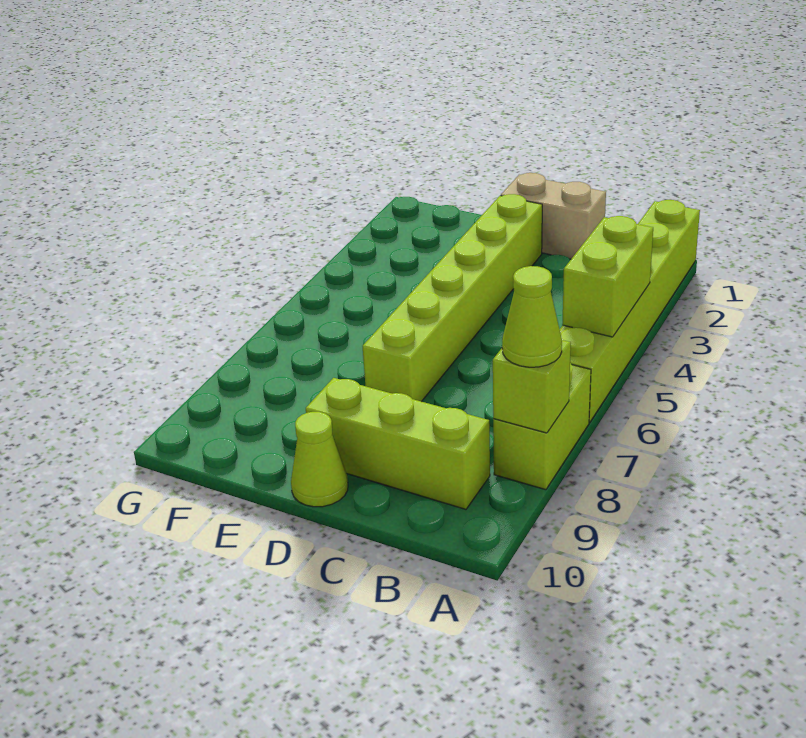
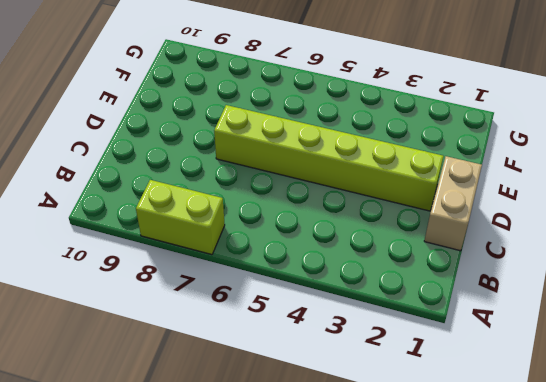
none -> lime 1x6 brick [560,200,700,422]
none -> lime 1x3 brick [306,378,490,509]

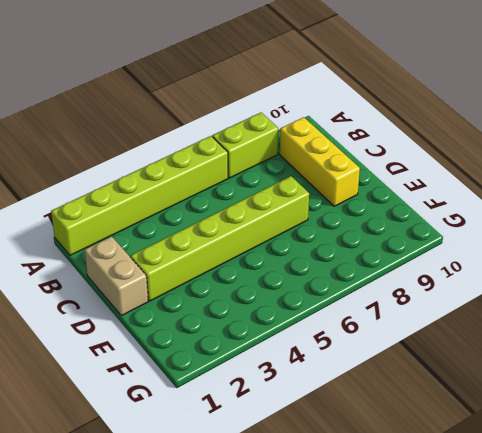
yellow 1x3 brick [280,117,360,206] -> lime 1x3 brick [306,378,490,509]
none -> lime 1x1 cone [291,412,348,507]
none -> lime 1x2 brick [562,216,653,337]

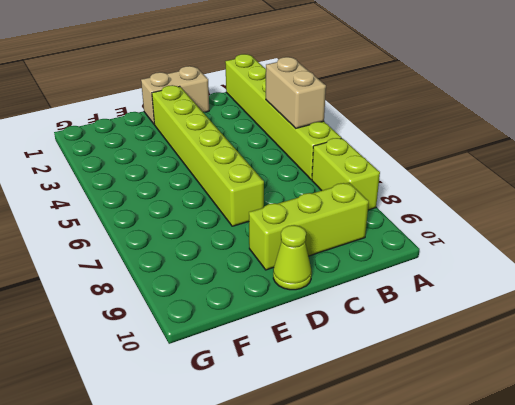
tan 1x2 brick [266,57,326,128] -> lime 1x2 brick [562,216,653,337]
none -> lime 1x1 brick [493,340,571,433]
none -> lime 1x1 cone [502,266,562,367]

